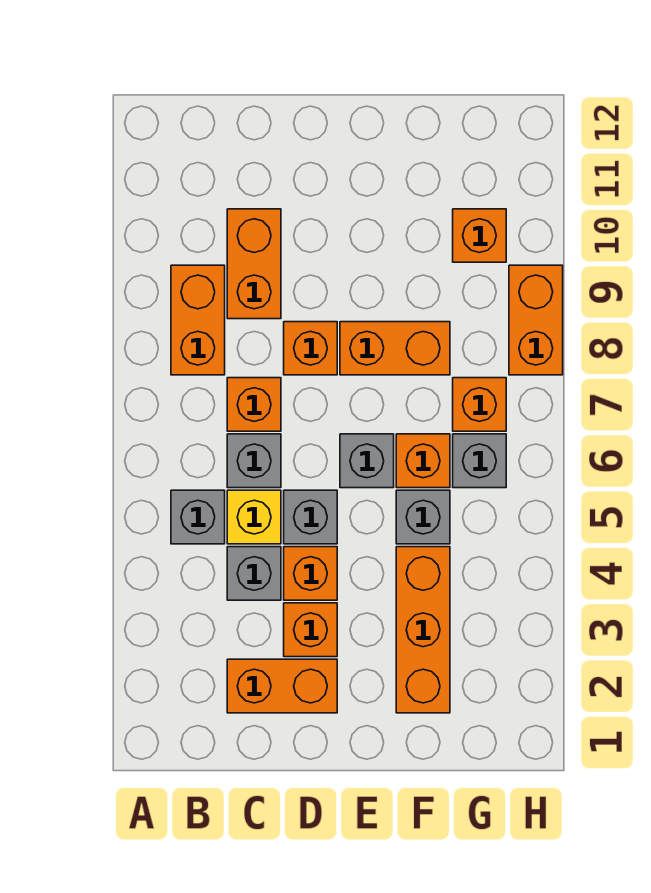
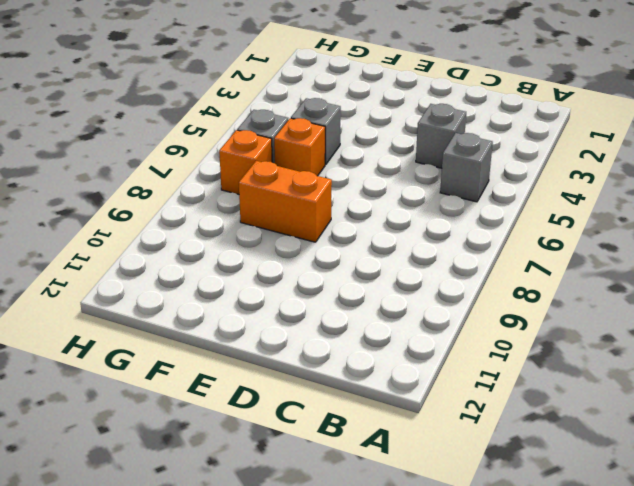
none -> orange 1x2 brick [171,265,225,375]
none -> orange 1x2 brick [227,659,337,713]
none -> yellow 1x1 brick [227,490,281,544]

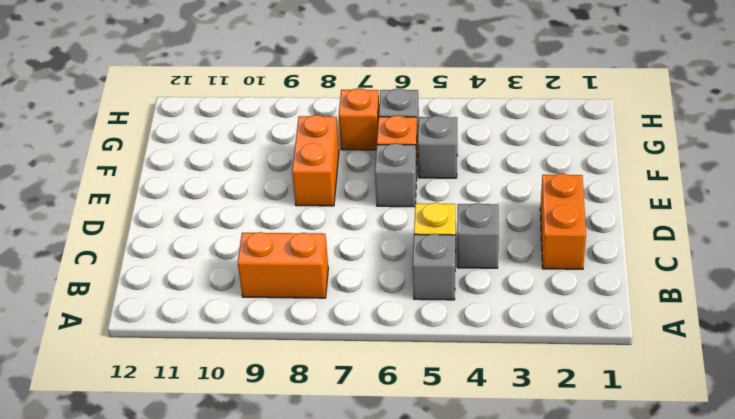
none -> grey 1x1 brick [227,434,281,488]
none -> orange 1x1 brick [227,378,281,431]
none -> orange 1x2 brick [227,209,281,319]

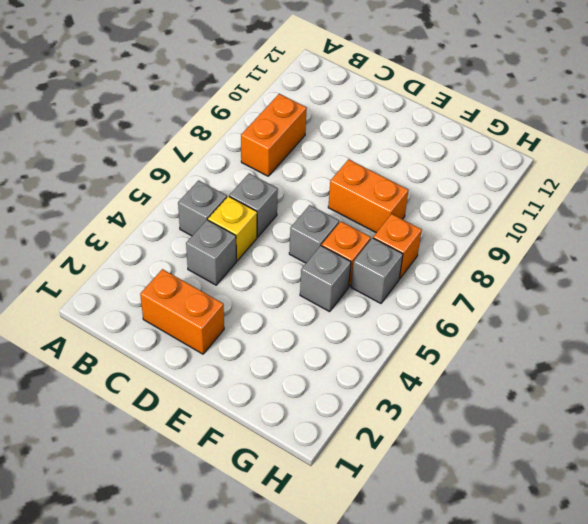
none -> orange 1x1 brick [227,378,281,431]
none -> orange 1x2 brick [227,209,281,319]
none -> orange 1x1 brick [284,603,337,657]

